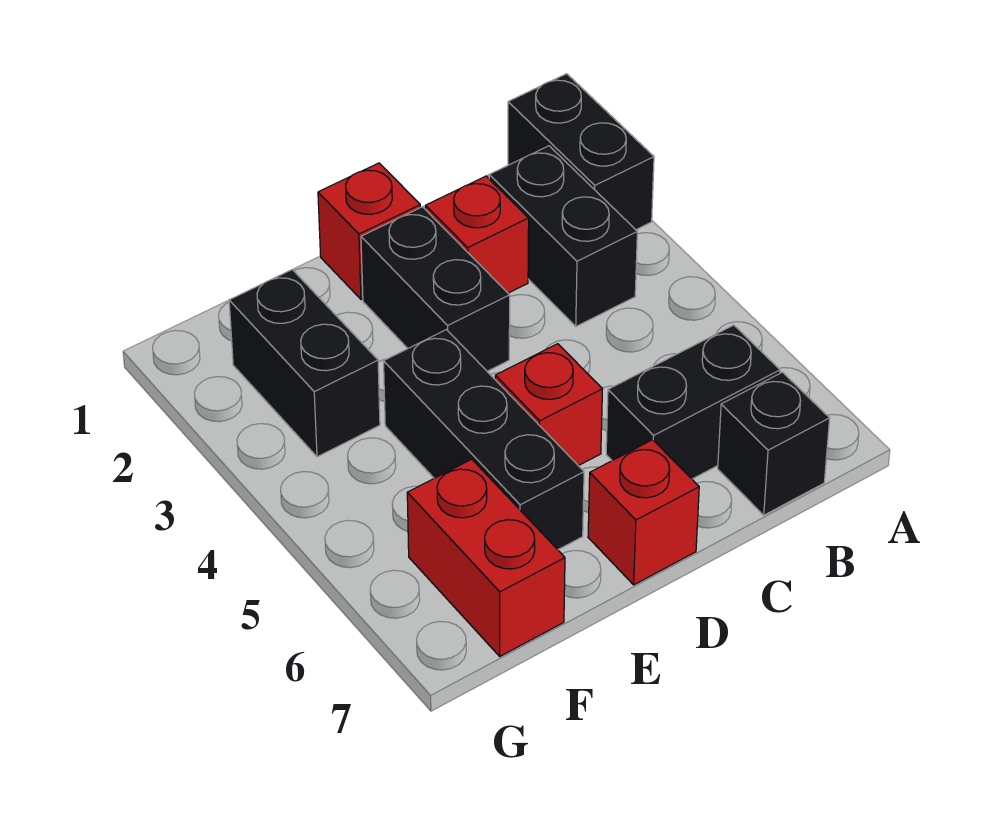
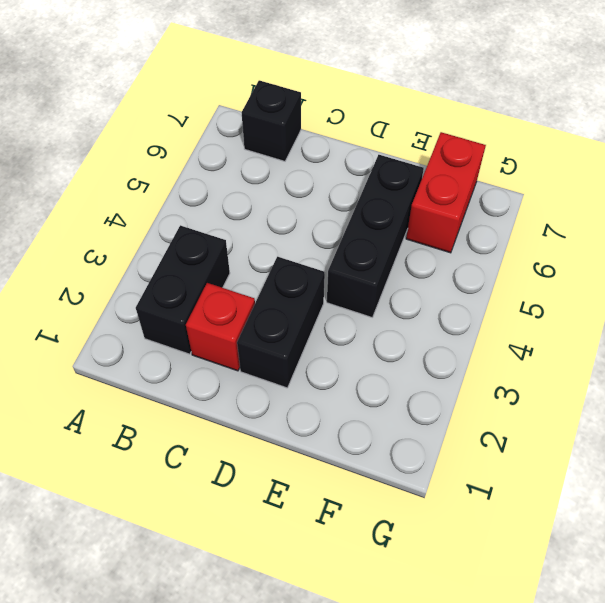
none -> black 1x2 brick [508,74,654,230]
none -> black 1x2 brick [606,325,780,479]
none -> red 1x1 brick [318,163,420,299]

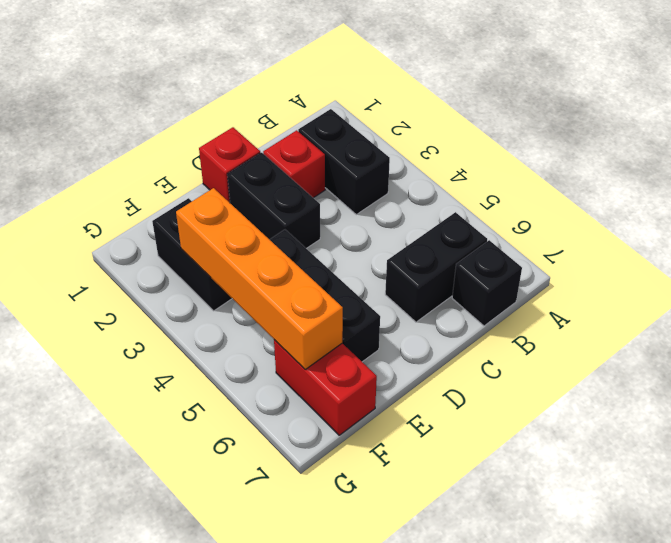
orange 1x4 brick [176,188,343,369] -> none
none -> black 1x2 brick [508,74,654,230]
none -> red 1x1 brick [495,344,602,466]
none -> red 1x1 brick [588,440,699,585]

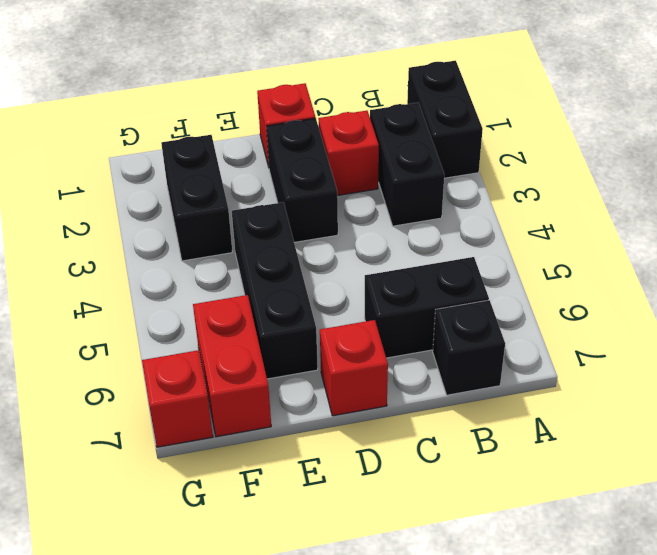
red 1x1 brick [142,350,213,447] -> red 1x1 brick moved to [495,344,602,466]

